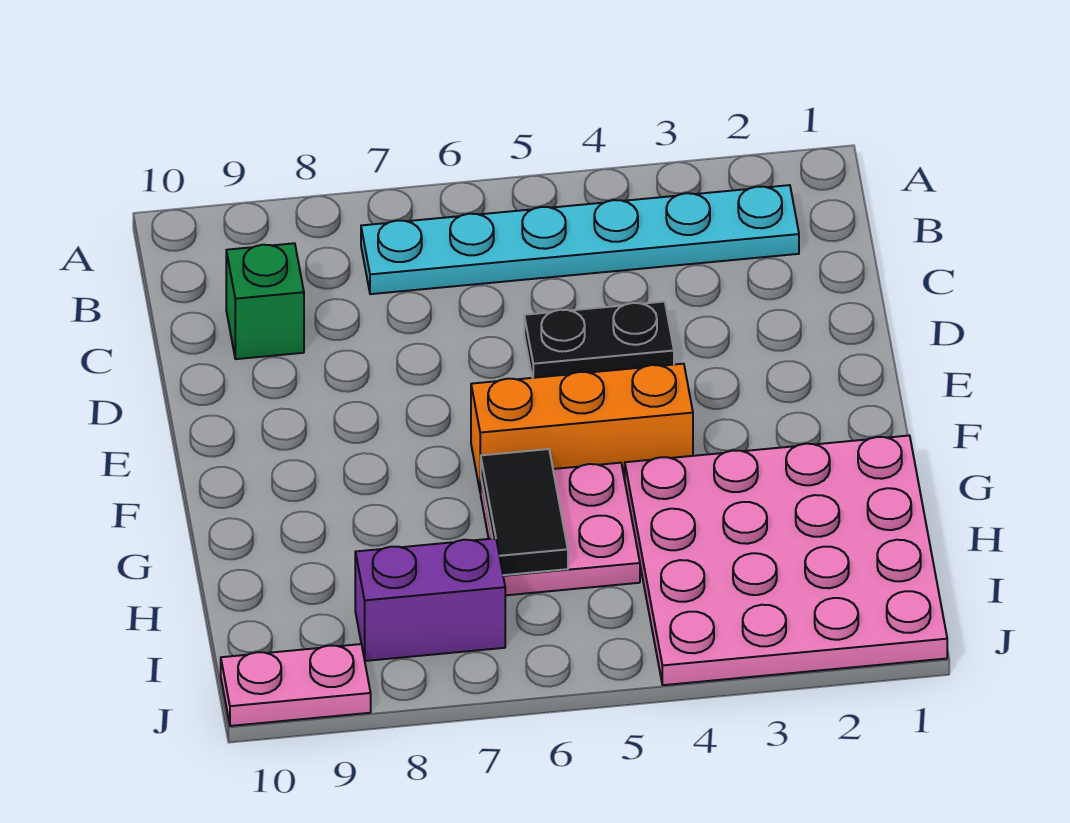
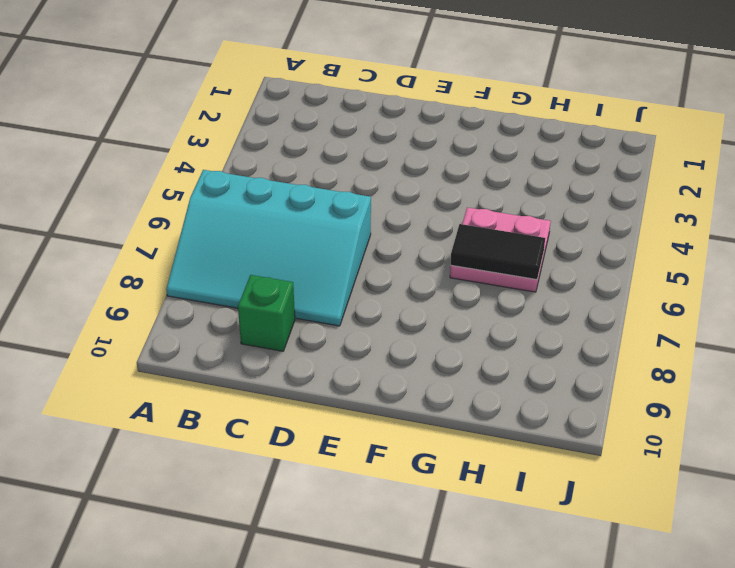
cyan 3x4 slope [166,170,371,326] -> cyan 1x6 plate [361,185,799,294]
none -> black 1x2 plate [524,302,674,378]
none -> orange 1x3 brick [471,364,693,493]

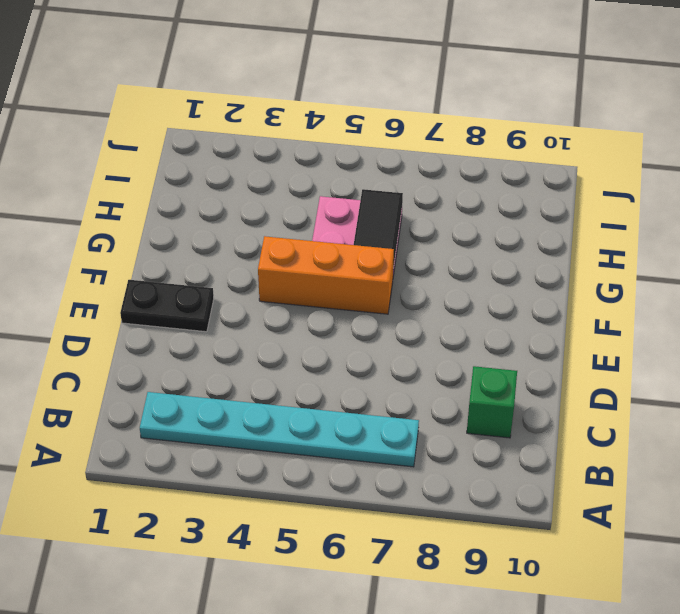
black 1x2 plate [120,280,214,332] -> black 1x2 plate moved to [524,302,674,378]
none -> pink 4x4 plate [625,436,947,685]
none -> purple 1x2 brick [355,538,505,661]

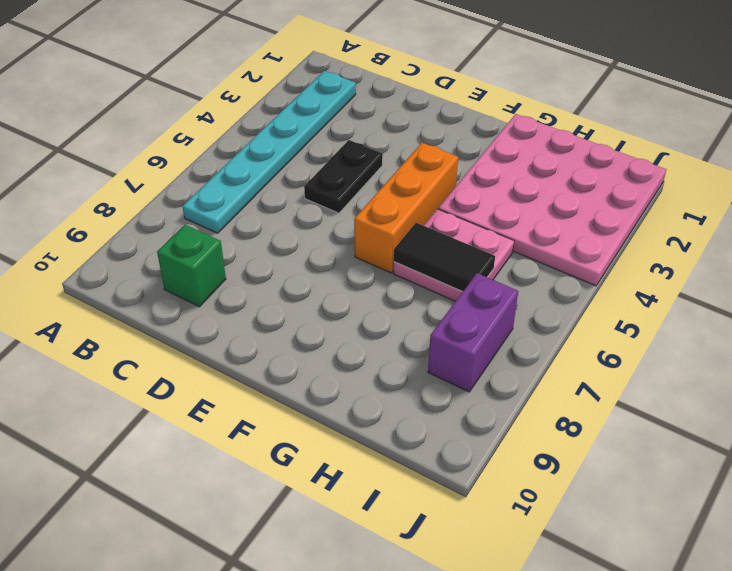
none -> pink 1x2 plate [221,644,371,726]

